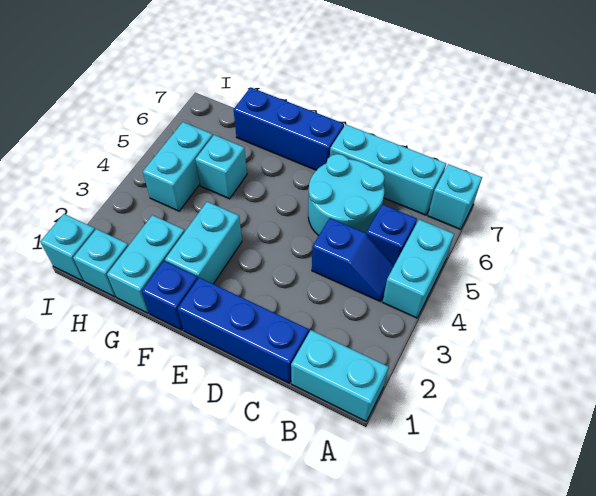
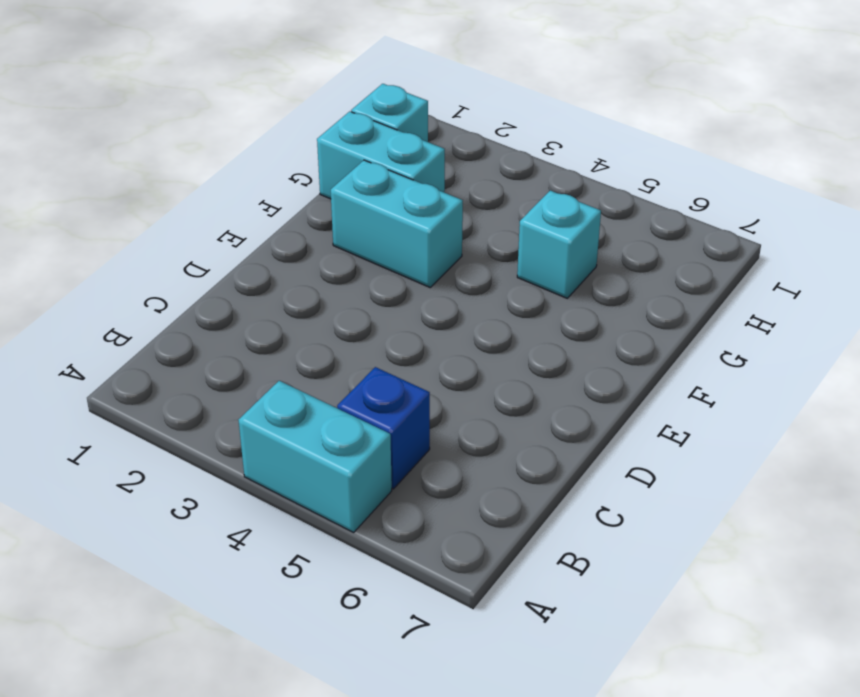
none -> cyan 1x2 brick [291,330,389,421]
none -> cyan 1x1 brick [428,164,482,230]
none -> blue 1x2 slope [312,218,394,302]

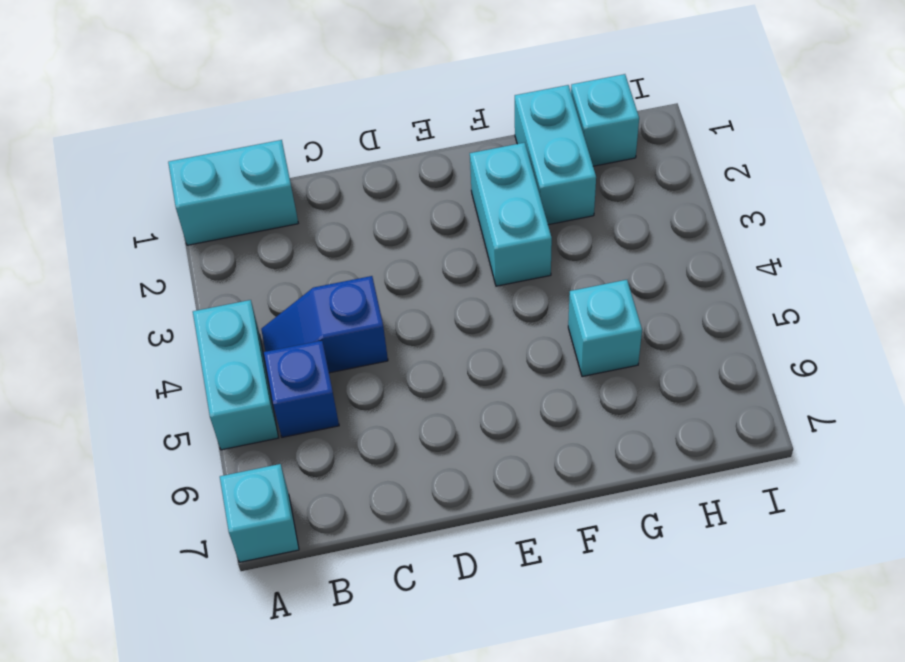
none -> cyan 1x3 brick [330,125,446,215]
none -> blue 1x3 brick [178,278,309,383]
none -> cyan 2x2 round brick [308,154,384,236]

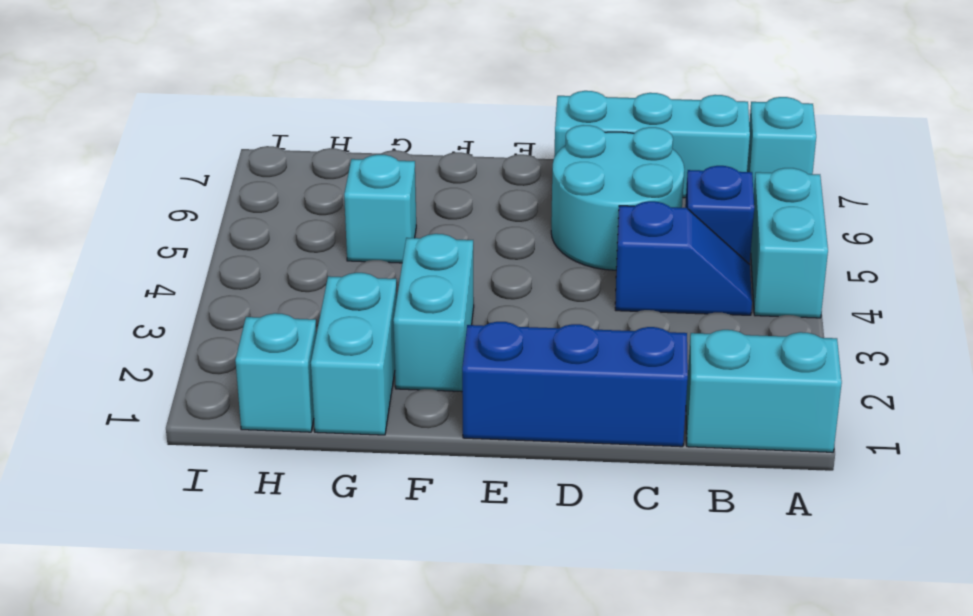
none -> blue 1x3 brick [234,87,344,170]
none -> blue 1x1 brick [142,261,198,330]
none -> cyan 1x2 brick [143,122,213,211]

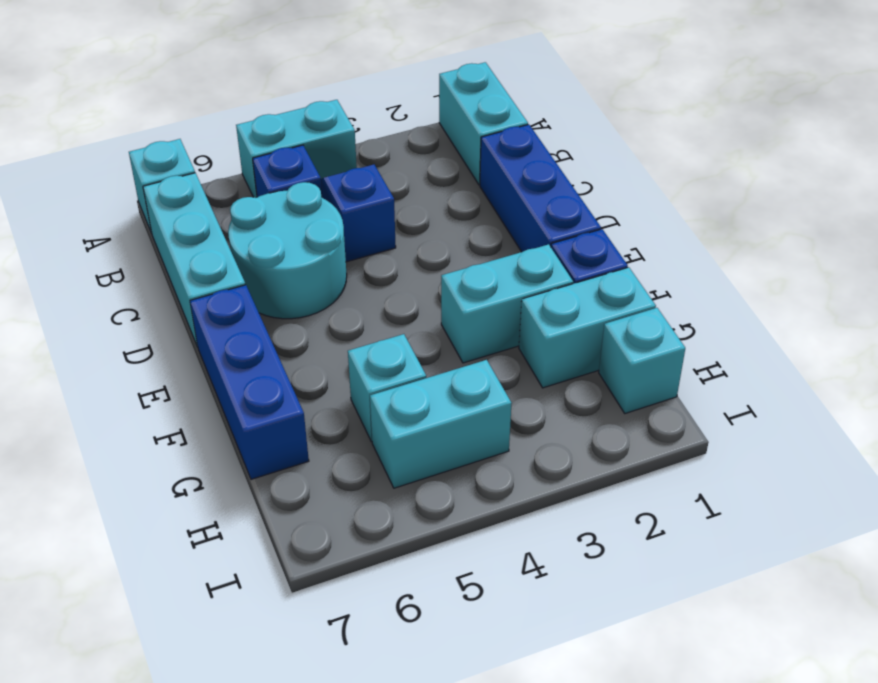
none -> cyan 1x1 brick [40,214,95,281]

